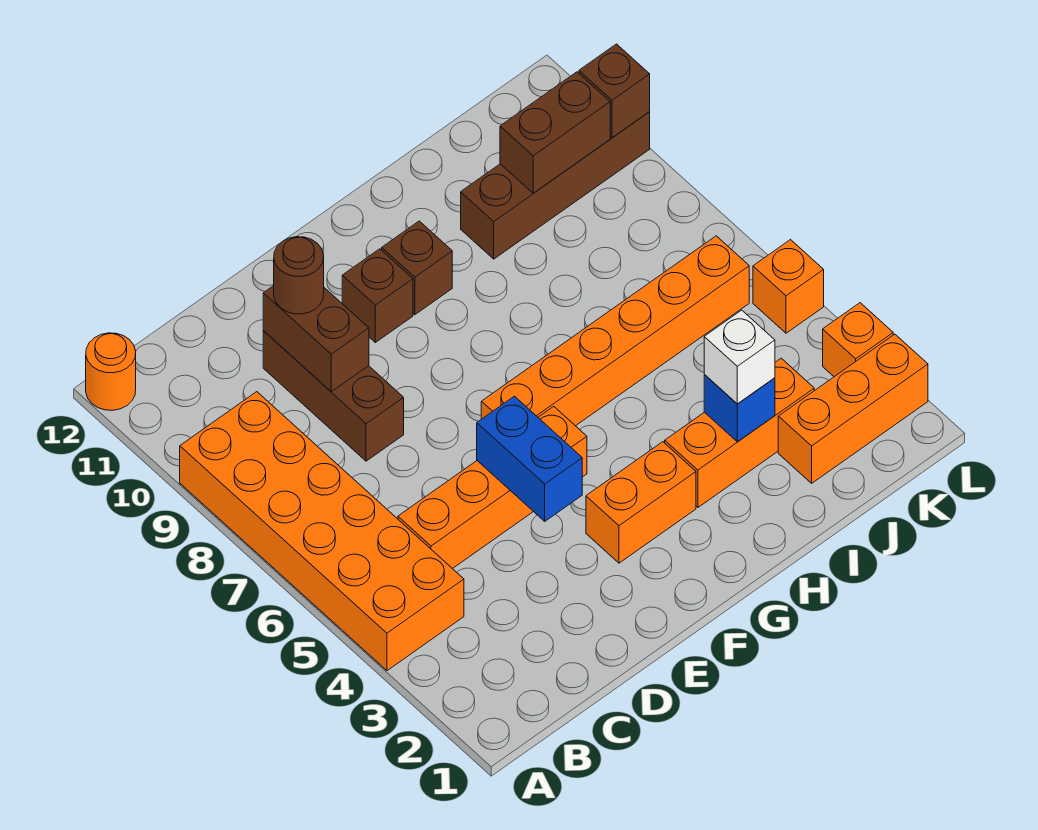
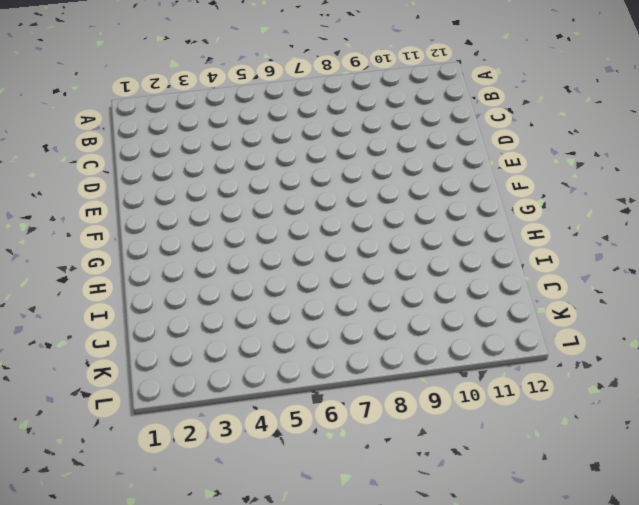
none -> orange 2x6 brick [180,392,464,671]
none -> orange 1x1 round brick [86,333,136,410]
none -> orange 1x4 brick [398,407,587,569]

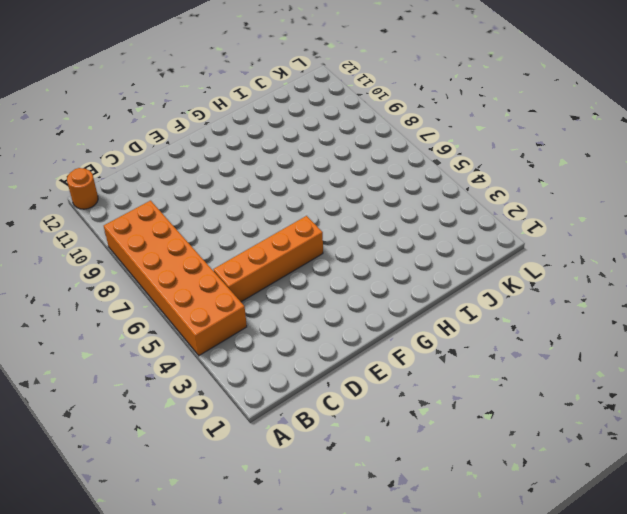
none -> brown 1x3 brick [263,331,404,461]
none -> orange 1x2 brick [586,442,696,563]
none -> orange 1x6 brick [481,236,749,426]

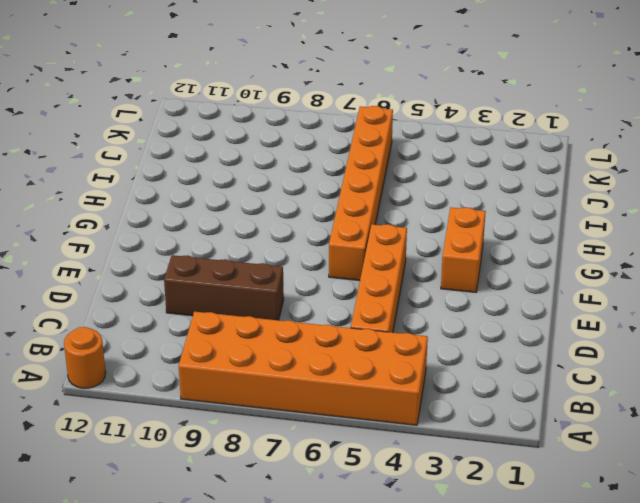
none -> brown 1x1 brick [342,249,413,342]
none -> brown 1x1 brick [382,221,452,315]
none -> orange 1x3 brick [665,358,814,507]

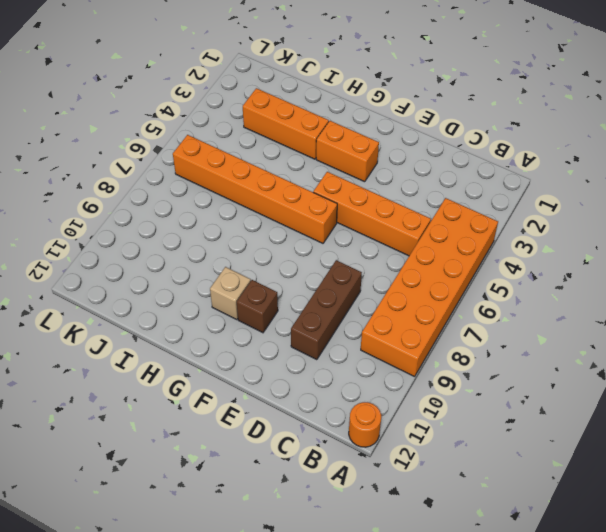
tan 1x1 brick [210,267,251,320] -> brown 1x1 brick [382,221,452,315]
none -> brown 1x4 brick [461,112,650,259]
none -> orange 1x3 brick [778,334,928,483]
none -> orange 1x1 brick [823,303,893,377]

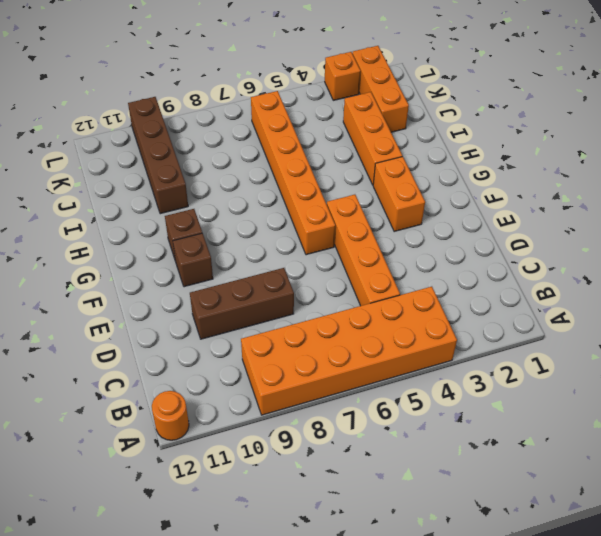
none -> orange 1x1 brick [753,240,824,333]
none -> brown 1x2 brick [263,286,369,392]
none -> blue 1x2 brick [477,396,582,521]

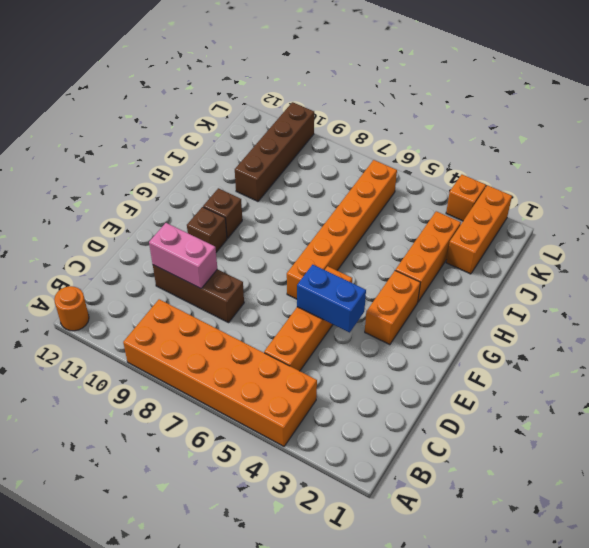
pink 1x2 brick [149,223,217,289] -> brown 1x2 brick [263,286,369,392]
none -> orange 1x1 brick [753,240,824,333]
none -> blue 1x1 brick [704,375,775,442]
none -> brown 1x2 brick [500,72,610,193]

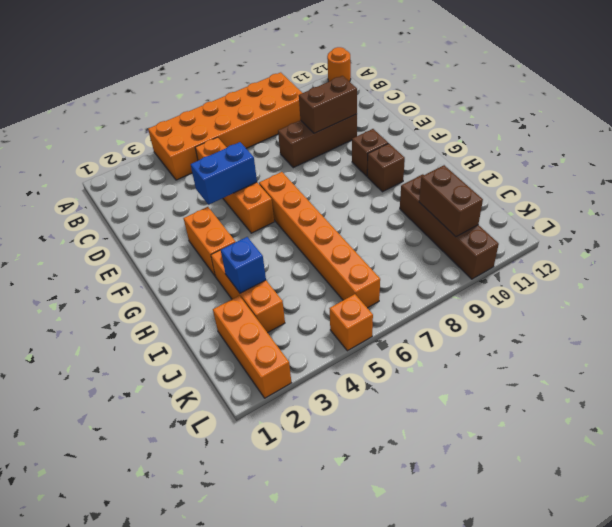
none -> orange 1x1 brick [823,303,893,377]
none -> brown 1x1 brick [579,44,650,138]
none -> brown 1x1 round brick [274,237,324,314]

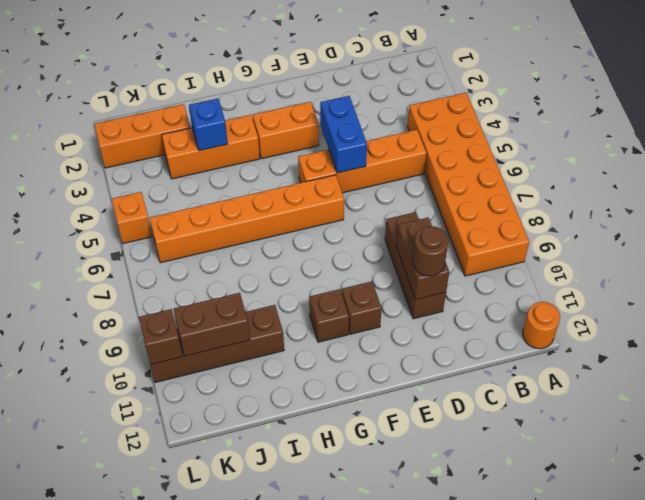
none -> orange 1x1 brick [823,303,893,377]
none -> white 1x1 brick [704,310,775,404]

